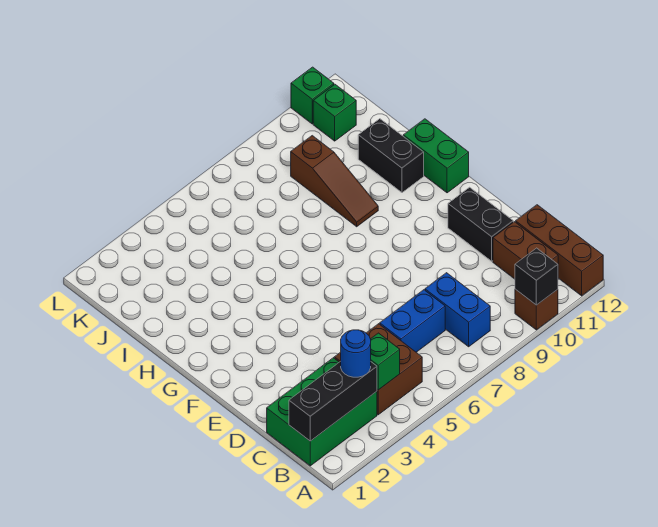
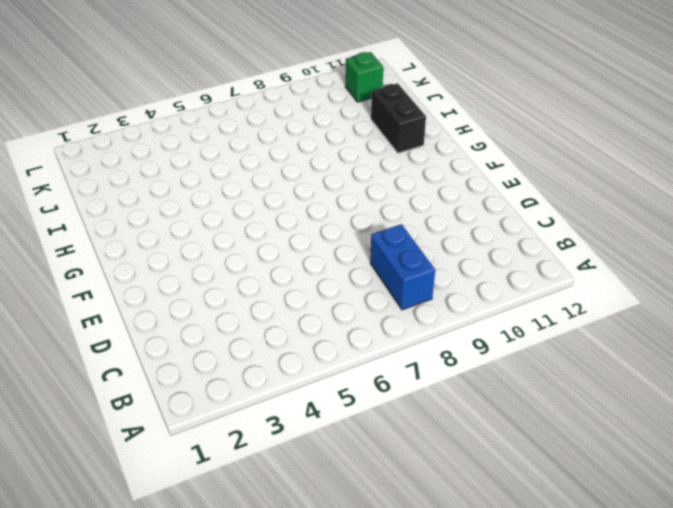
none -> brown 1x1 brick [515,289,558,330]
none -> brown 1x3 brick [516,205,603,296]
none -> green 2x3 brick [267,358,377,466]

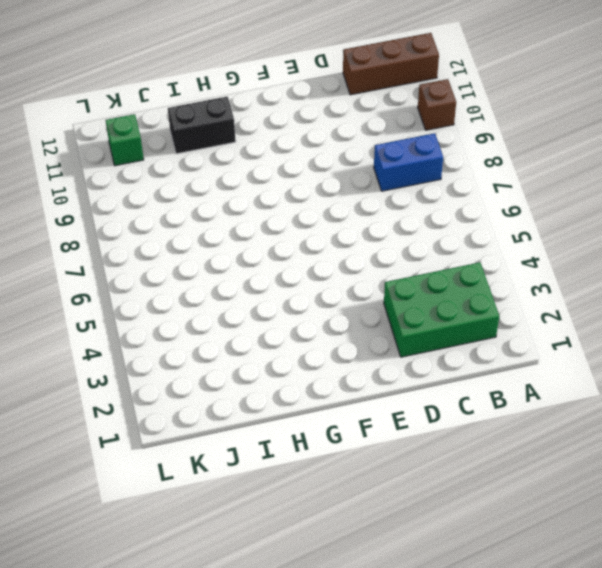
green 2x3 brick [384,262,499,357] -> green 2x3 brick turned to [267,358,377,466]
none -> brown 2x2 brick [334,324,422,415]
none -> brown 1x2 brick [493,222,558,279]
none -> blue 1x2 brick [380,290,445,352]

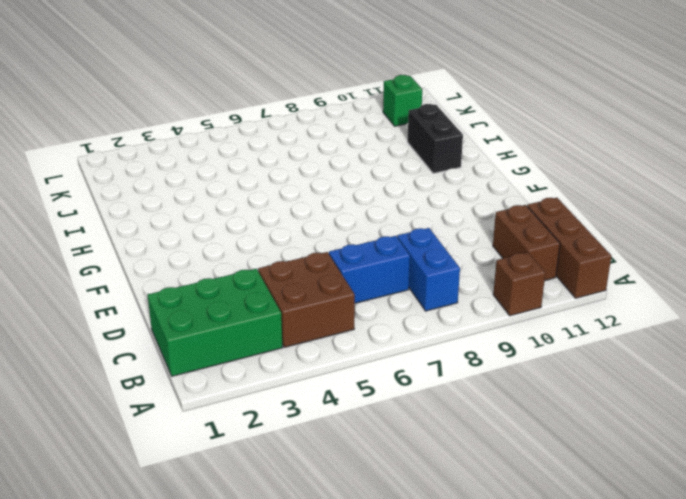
none -> black 1x2 brick [448,187,513,261]
none -> green 1x2 brick [403,119,469,193]
none -> brown 1x3 slope [291,136,378,227]

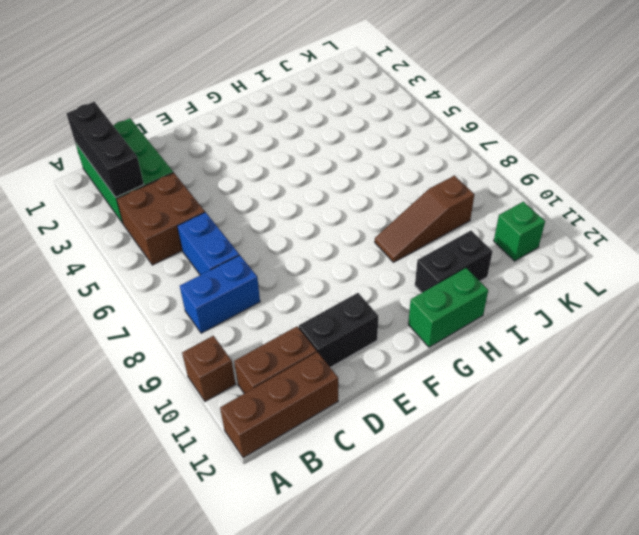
none -> green 1x1 brick [291,67,334,124]
none -> black 1x1 brick [515,248,558,305]
none -> green 1x1 brick [371,333,400,390]

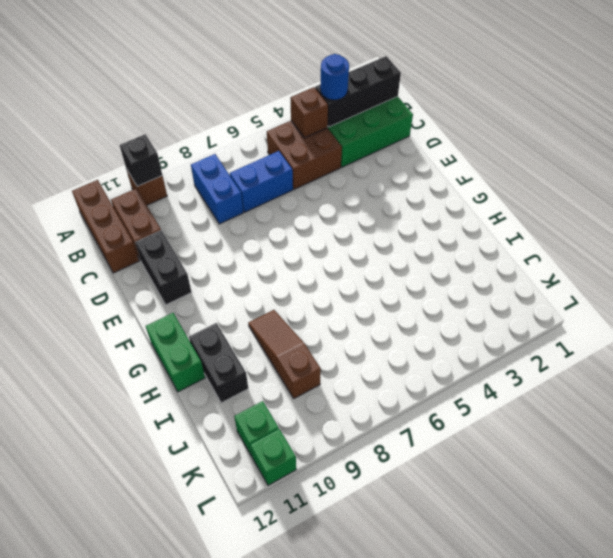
brown 1x1 brick [291,87,328,138] -> green 1x1 brick [371,333,400,390]

